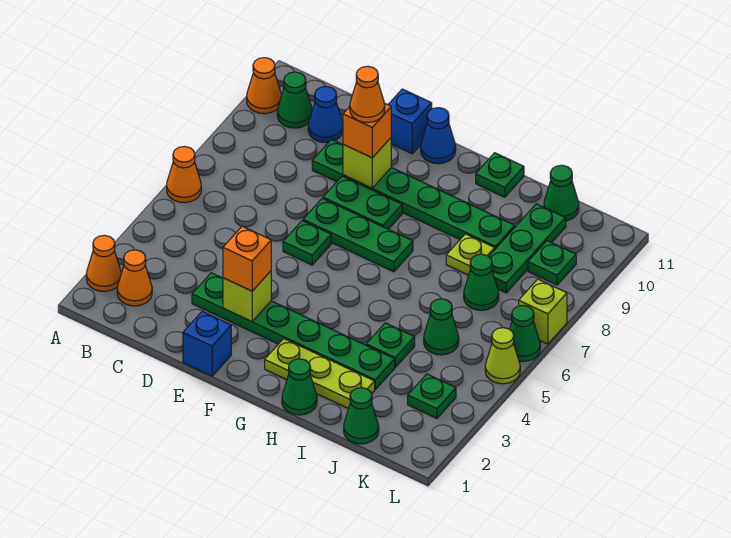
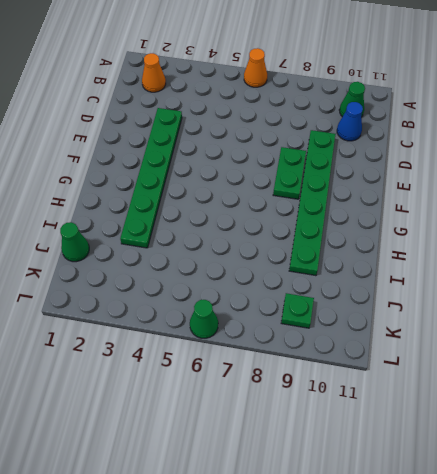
none -> orange 1x1 cone [86,235,121,292]
none -> orange 1x1 cone [247,58,282,114]
none -> blue 1x1 brick [183,312,231,376]
none -> green 1x1 plate [283,221,331,265]

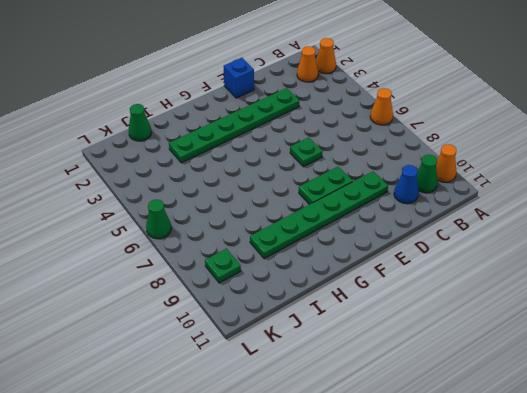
none -> green 1x3 plate [303,198,413,272]
none -> blue 1x1 brick [388,89,432,154]
none -> blue 1x1 cone [421,108,456,164]
none -> lime 1x3 plate [265,338,375,409]

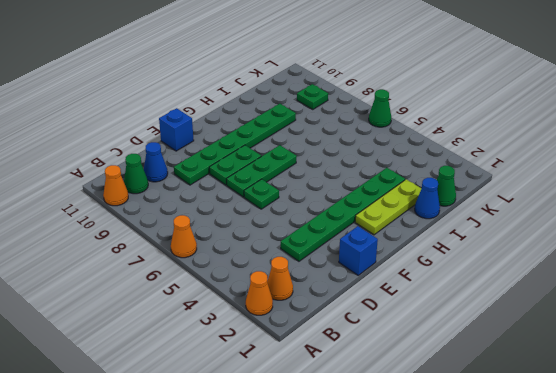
blue 1x1 cone [415,178,440,219] -> blue 1x1 cone moved to [421,108,456,164]
none -> green 1x1 cone [282,359,317,415]
none -> green 1x1 plate [476,153,524,197]
none -> green 1x1 plate [366,323,415,367]
none -> lime 1x1 plate [446,234,495,275]

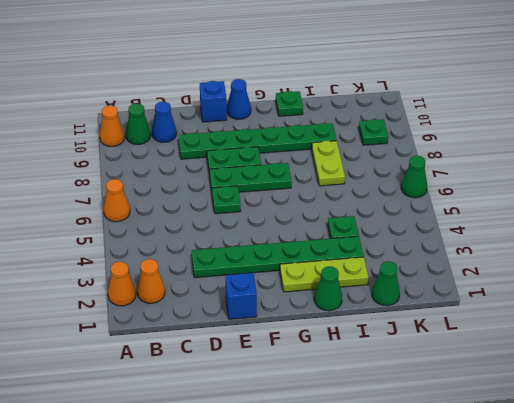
lime 1x2 plate [312,141,345,186] -> lime 1x1 plate [446,234,495,275]
none -> green 1x1 cone [424,299,459,355]
none -> green 1x1 cone [464,254,499,310]
none -> green 1x3 plate [489,204,566,293]
none -> green 1x1 cone [544,165,579,221]

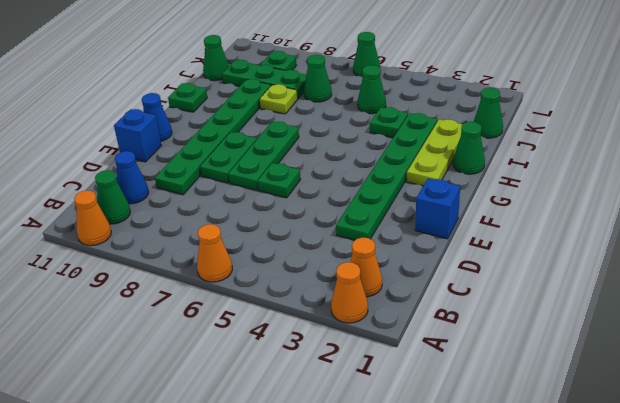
none -> green 1x1 plate [408,374,456,418]
none -> lime 1x1 cone [485,328,520,384]
none -> lime 1x1 brick [519,279,567,344]
none -> lime 1x1 brick [223,271,271,322]

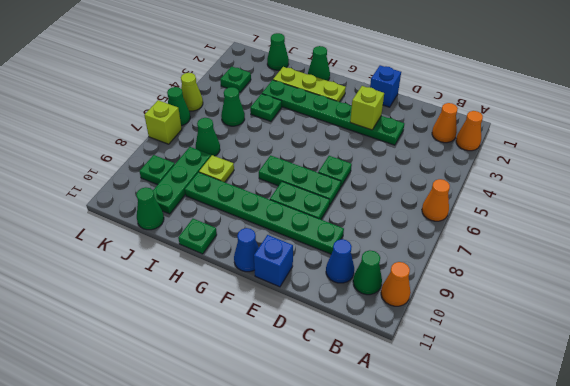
none -> lime 1x1 brick [343,138,391,188]
none -> orange 1x1 brick [223,226,271,291]
none -> orange 1x1 brick [343,104,391,158]
none -> orange 1x1 cone [350,66,385,122]

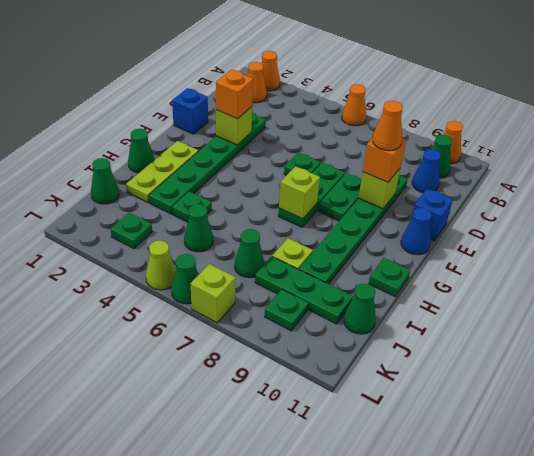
lime 1x1 brick [279,166,320,219] -> none

